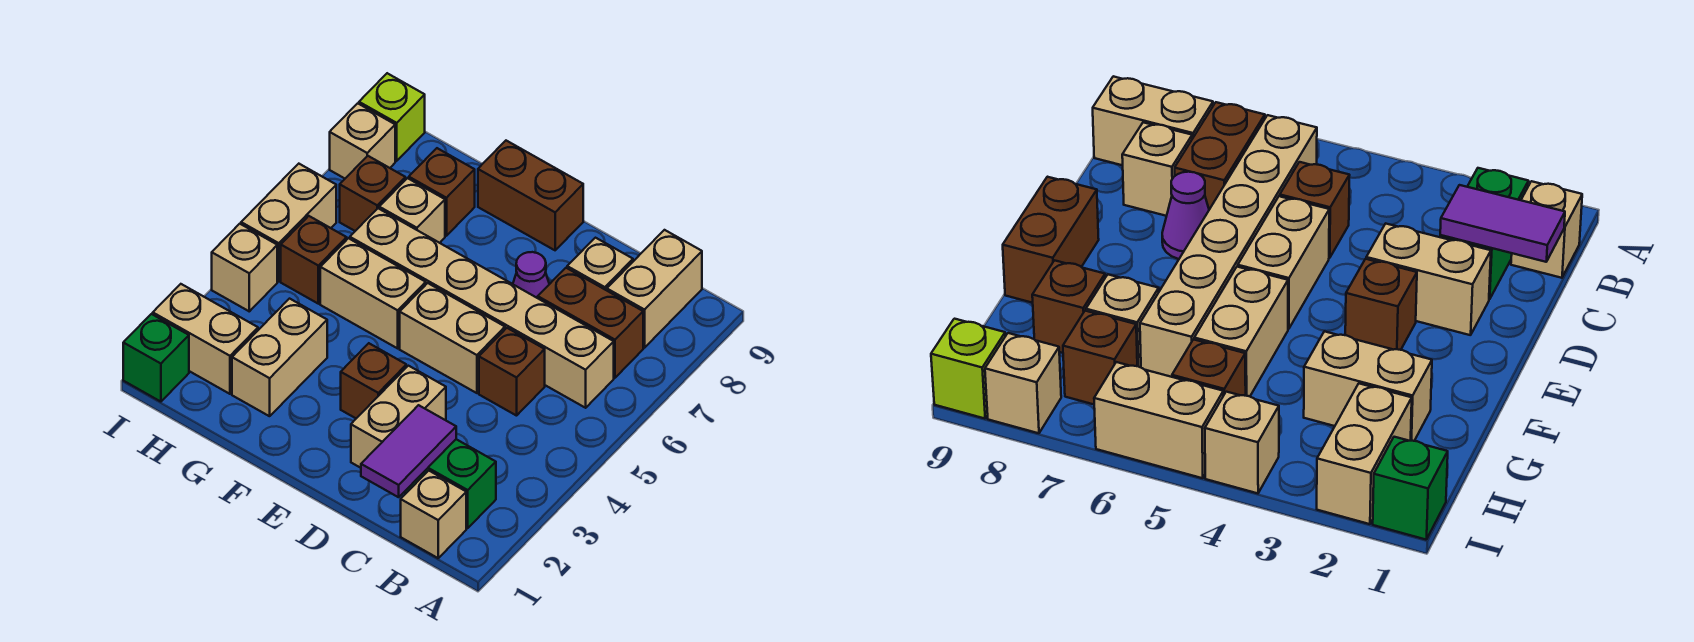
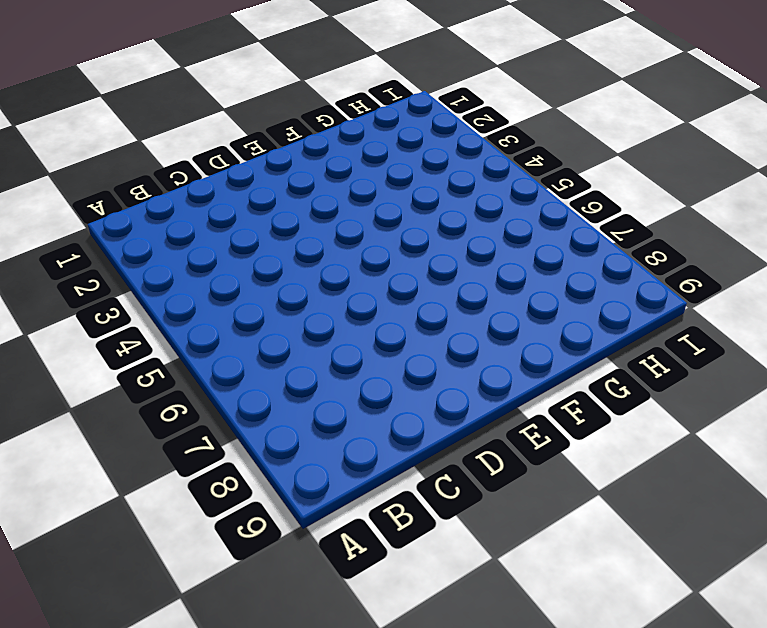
none -> tan 1x1 brick [401,471,466,558]
none -> green 1x2 brick [404,439,496,528]
none -> tan 1x6 brick [350,208,614,408]

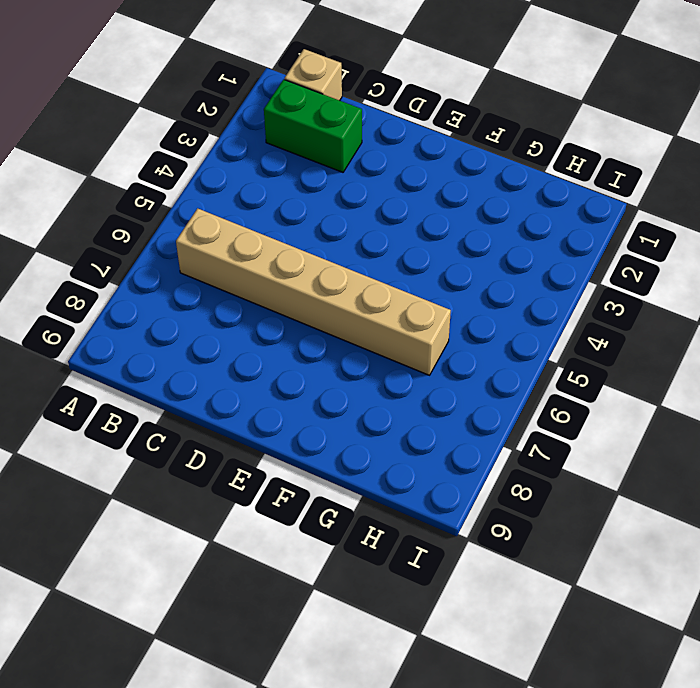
none -> brown 1x2 brick [538,268,643,378]
none -> tan 1x2 brick [607,230,702,348]
none -> brown 1x1 brick [479,328,545,416]

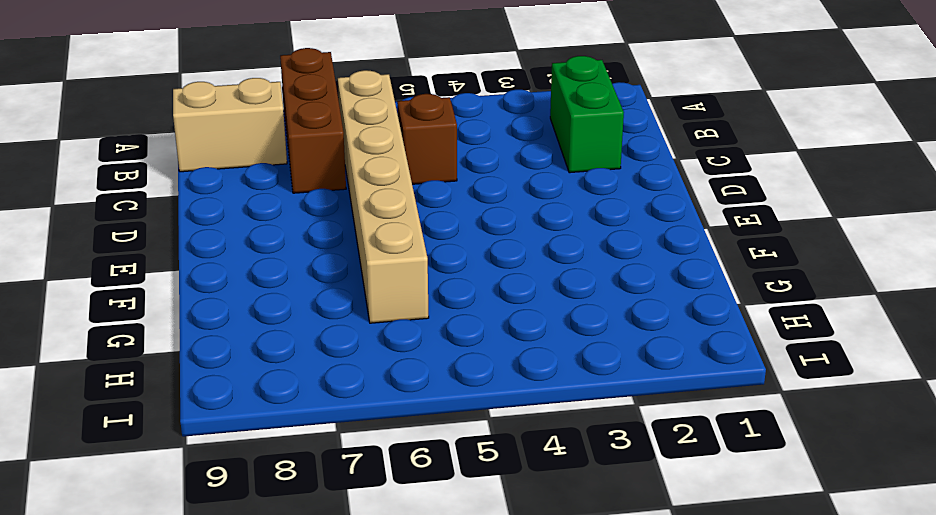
brown 1x3 brick [280,48,346,193] -> brown 1x2 brick [538,268,643,378]
none -> tan 1x1 brick [401,471,466,558]
none -> tan 1x1 brick [567,238,633,290]
none -> tan 1x2 brick [351,366,446,468]

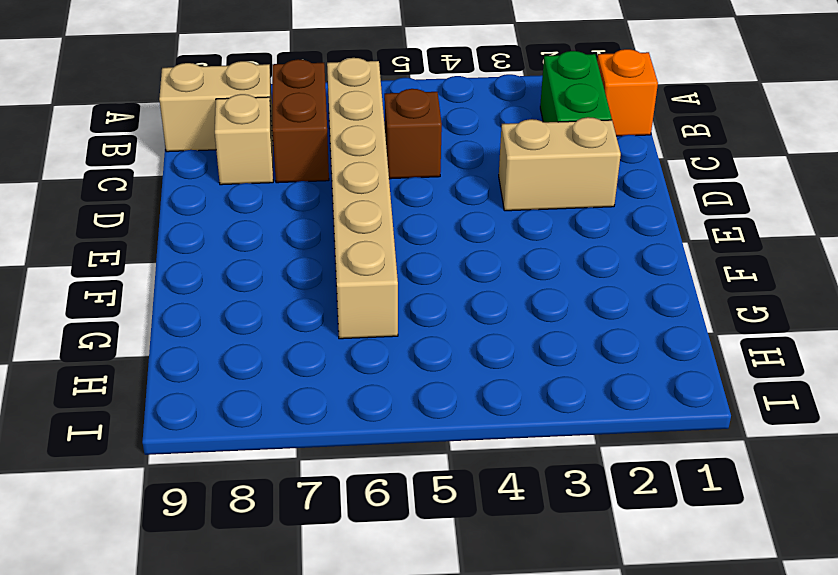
orange 1x1 brick [597,49,658,136] -> tan 1x1 brick [401,471,466,558]
none -> tan 1x2 brick [400,283,505,393]
none -> purple 1x1 cone [513,252,549,298]
none -> brown 1x1 brick [341,343,406,418]

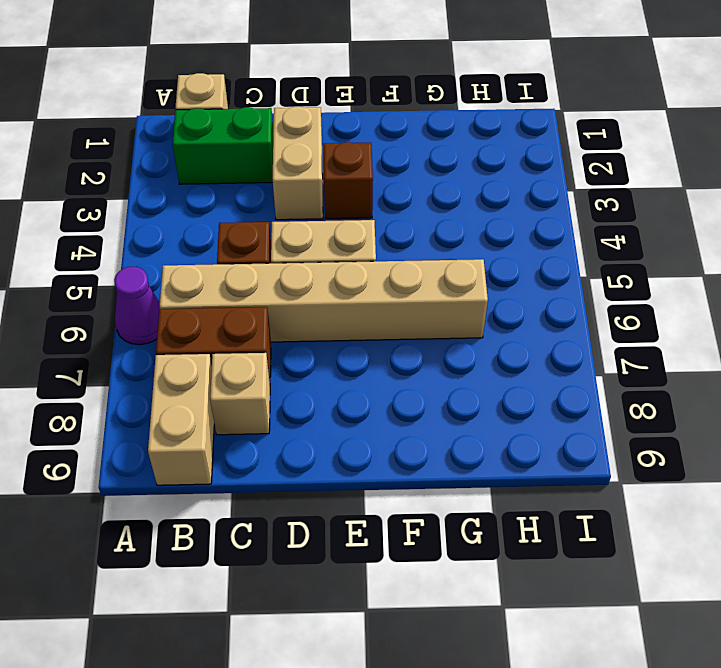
purple 1x1 cone [114,267,160,345] -> purple 1x1 cone moved to [513,252,549,298]
none -> brown 1x2 brick [478,141,583,250]
none -> tan 1x2 brick [320,238,426,348]
none -> tan 1x2 brick [232,299,327,416]

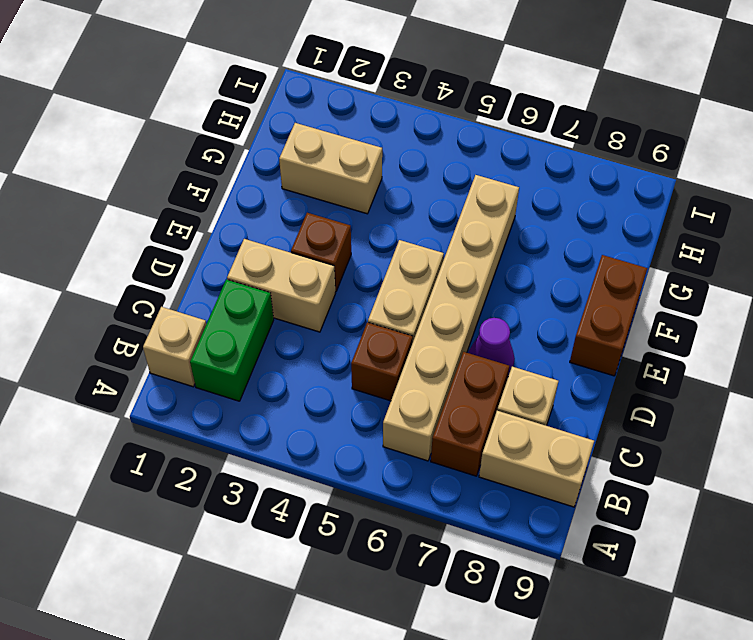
none -> tan 1x2 brick [320,238,426,348]
none -> tan 1x1 brick [379,178,445,243]
none -> brown 1x1 brick [409,148,475,236]

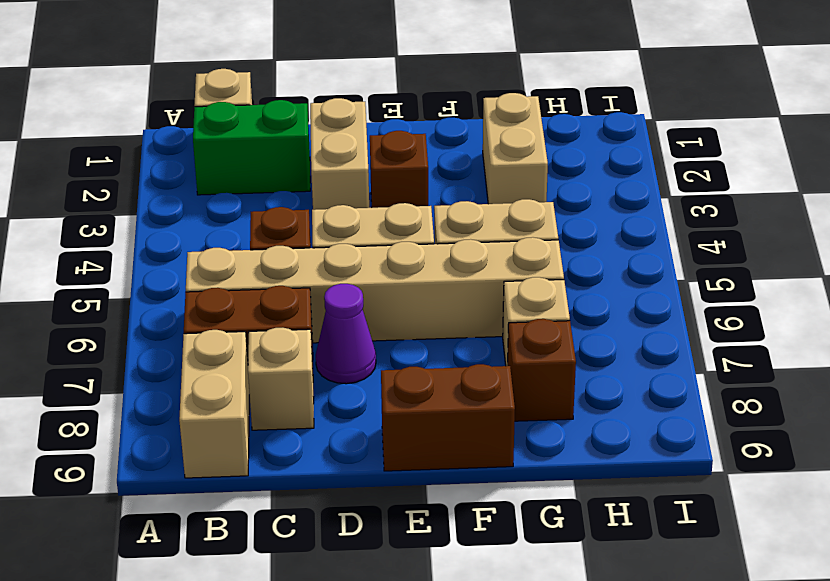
none -> tan 1x2 brick [153,284,258,394]
none -> brown 1x1 brick [281,216,347,304]
none -> brown 1x1 brick [340,156,405,231]

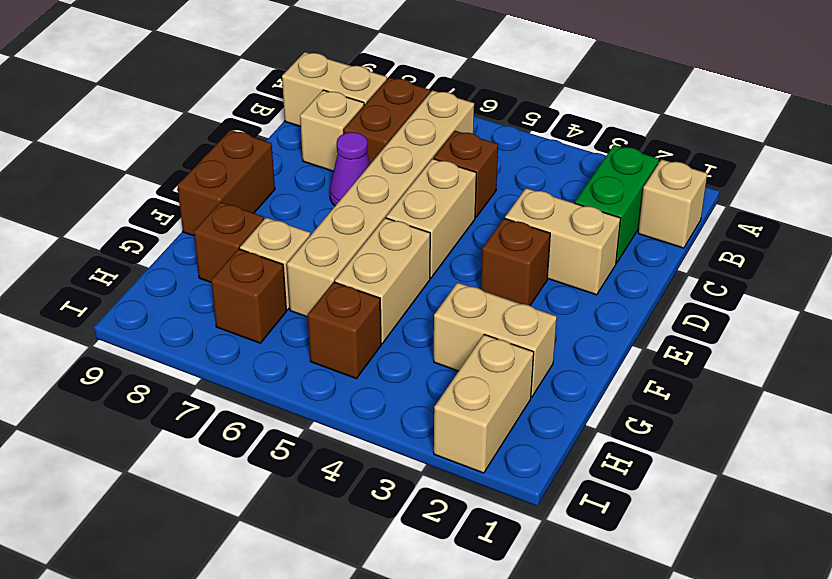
none -> green 1x1 brick [123,314,189,402]
none -> tan 1x1 brick [212,224,277,311]
none -> tan 1x2 brick [241,164,336,281]

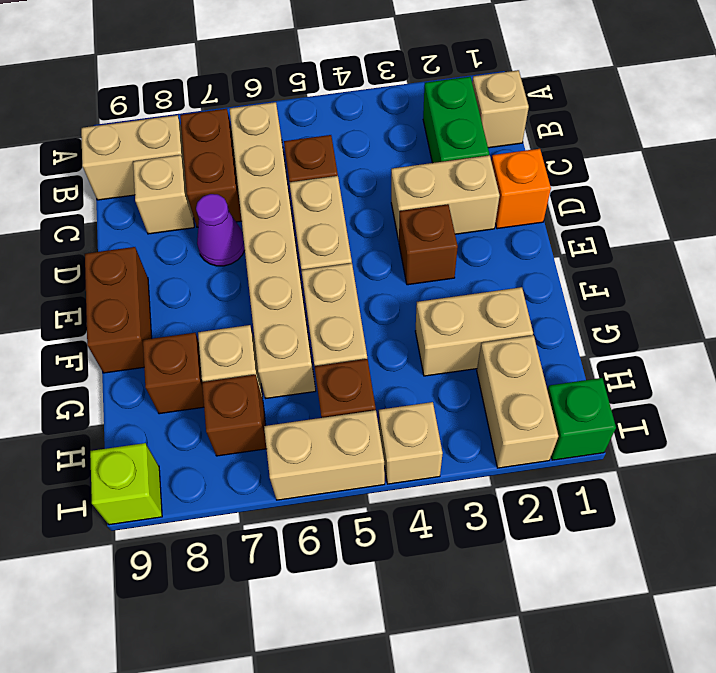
orange 1x1 brick [491,149,551,229] -> none
none -> tan 1x1 brick [330,103,395,178]
none -> purple 1x2 tile [361,405,456,497]

